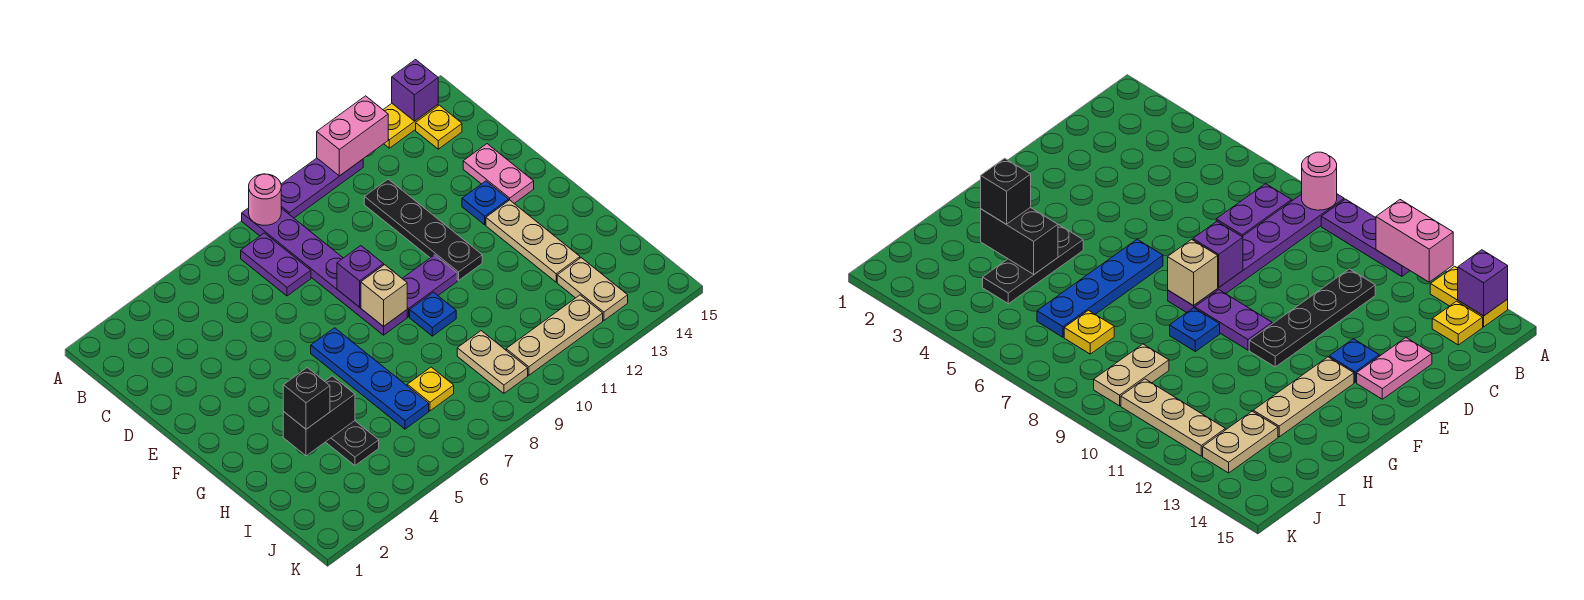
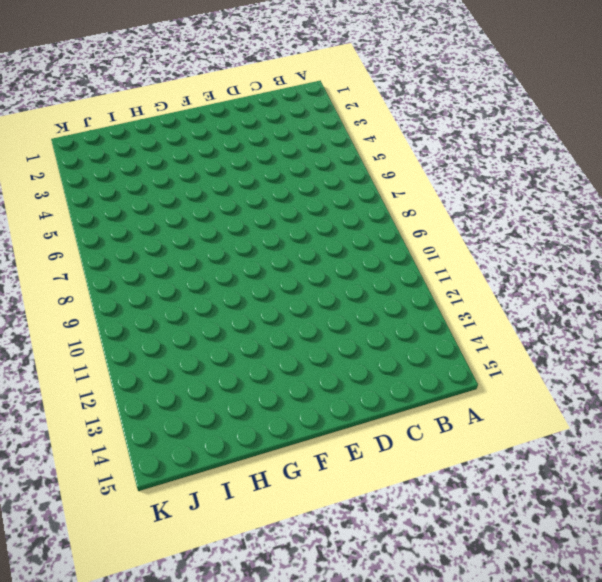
none -> purple 1x6 plate [242,208,407,335]
none -> purple 1x3 plate [281,158,363,218]
none -> yellow 1x2 plate [383,104,438,148]

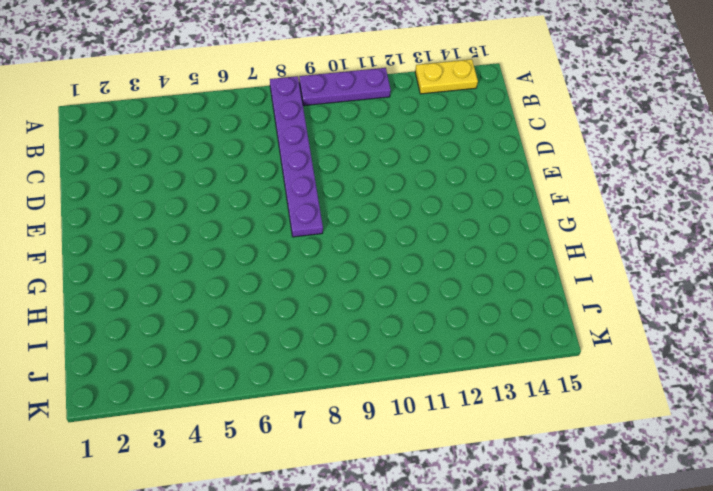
none -> purple 1x2 plate [241,233,311,296]
none -> yellow 1x1 plate [416,105,462,149]
none -> black 1x4 plate [364,179,482,280]

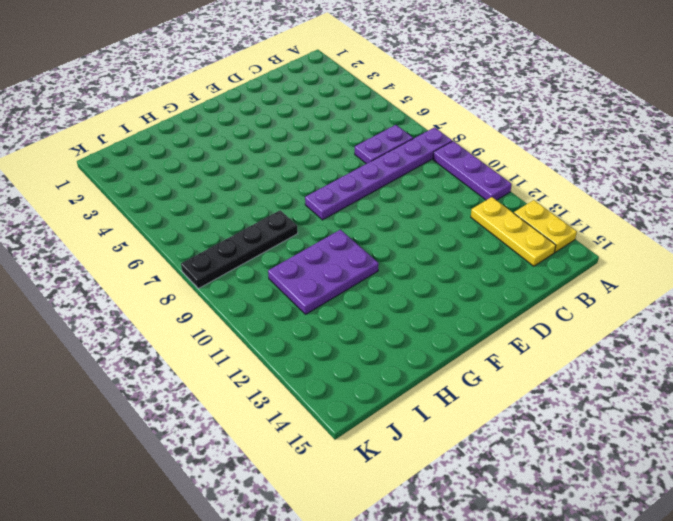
yellow 1x3 plate [471,197,556,266] -> yellow 1x1 plate [416,105,462,149]
purple 2x3 plate [268,230,379,315] -> none
black 1x4 plate [181,210,298,289] -> black 1x4 plate moved to [364,179,482,280]
none -> pink 1x2 plate [463,144,534,203]
none -> blue 1x1 plate [462,181,509,225]
none -> blue 1x4 plate [311,328,429,429]

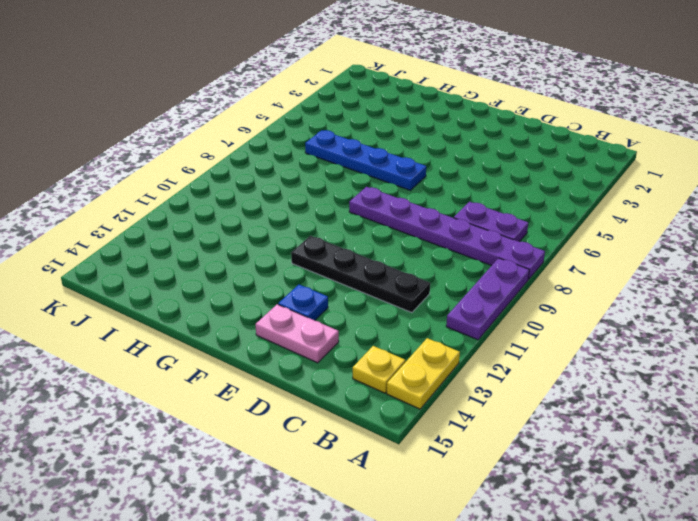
none -> purple 1x2 plate [402,255,457,317]
none -> tan 1x3 plate [486,200,580,282]
none -> black 1x3 plate [326,421,379,465]

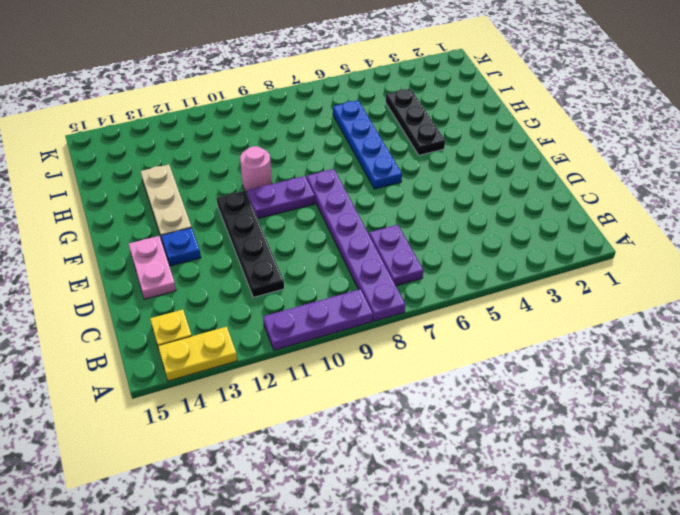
pink 1x1 round brick [240,146,272,192] -> pink 1x1 round brick moved to [249,174,281,225]
none -> blue 1x1 plate [410,292,456,336]
none -> yellow 1x1 plate [407,367,454,411]
none -> tan 1x2 plate [457,331,528,393]

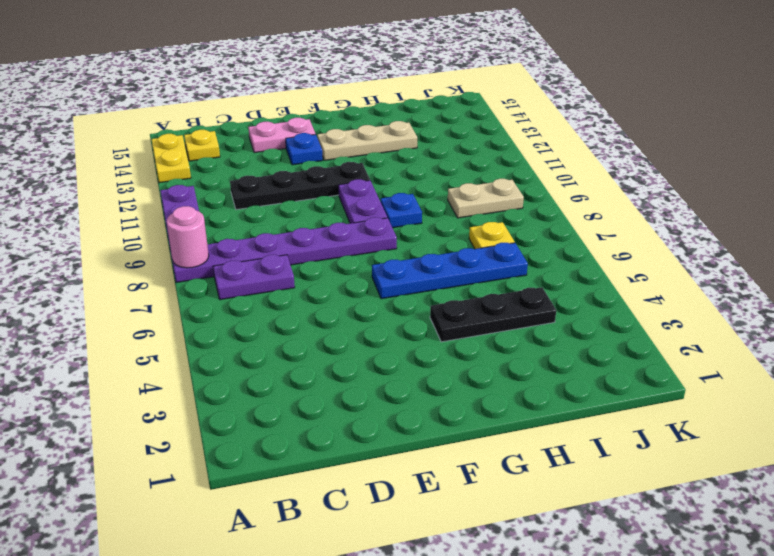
none -> tan 1x2 plate [557,258,628,320]
none -> tan 1x3 plate [506,295,603,375]
none -> pink 1x2 brick [317,96,388,176]

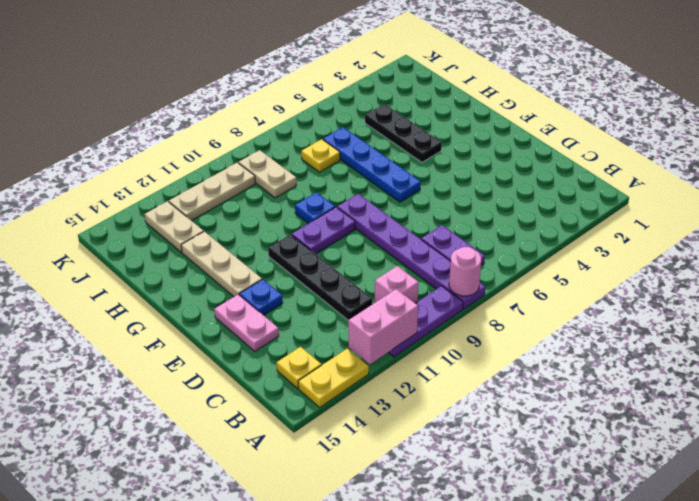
pink 1x1 brick [375,266,419,303] -> none
none -> purple 1x1 brick [392,60,438,121]
none -> purple 1x1 brick [337,246,384,307]
none -> tan 1x1 brick [361,265,407,327]

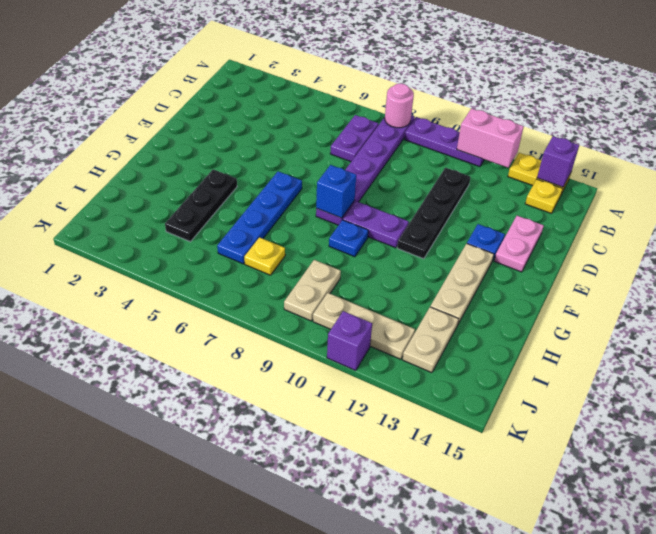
blue 1x1 brick [316,165,356,218] -> tan 1x1 brick [361,265,407,327]
purple 1x1 brick [327,311,372,370] -> purple 1x1 brick moved to [337,246,384,307]
none -> black 1x2 brick [283,376,355,456]
none -> black 1x1 brick [283,368,330,429]

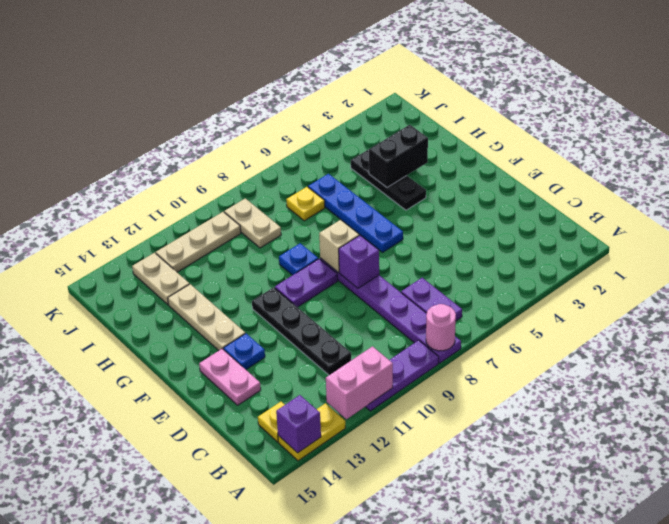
none -> black 1x1 brick [283,368,330,429]

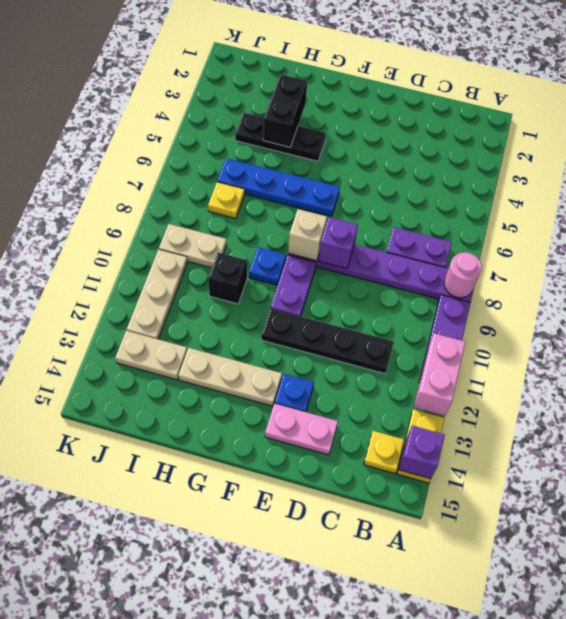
black 1x1 brick [208,253,247,304] -> black 1x1 brick moved to [283,368,330,429]

